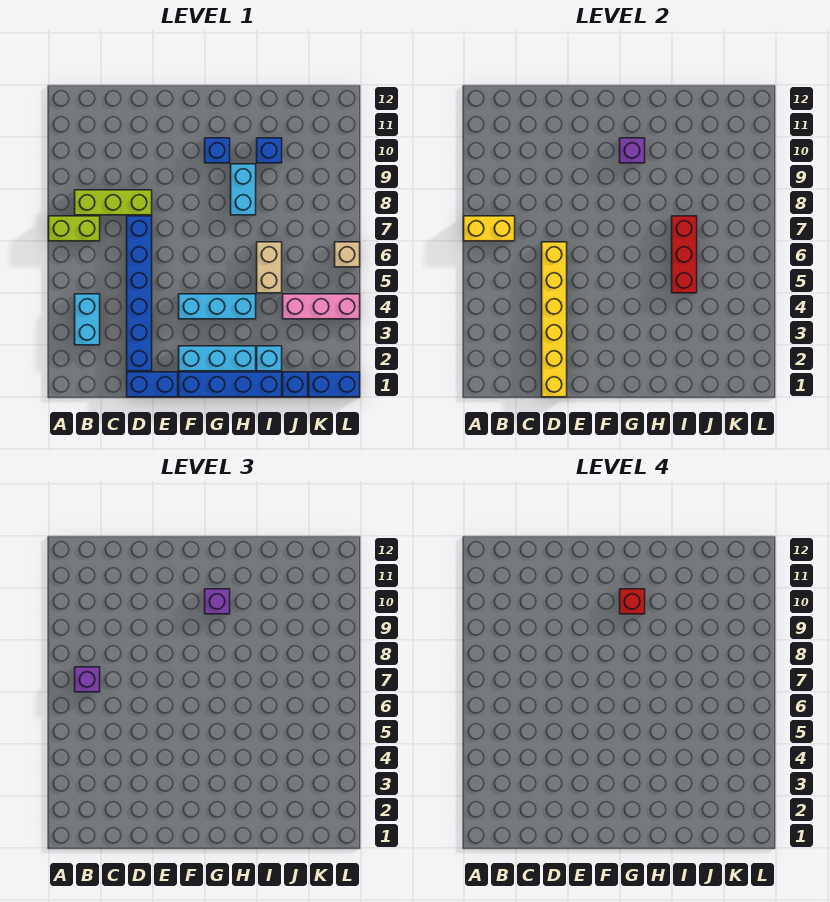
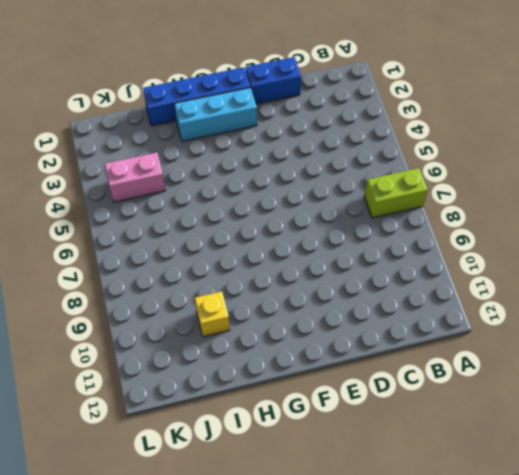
yellow 1x1 brick [195,291,230,337] -> blue 1x1 brick [257,138,282,163]
pink 1x2 brick [105,153,166,202] -> pink 1x3 brick [283,294,360,319]
none -> cyan 1x2 brick [75,294,100,345]
none -> lime 1x3 brick [75,190,152,215]
none -> blue 1x6 brick [127,216,152,371]

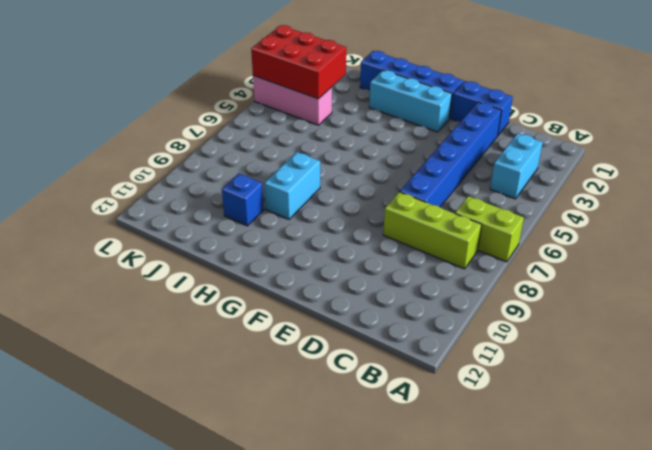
red 2x3 brick [251,25,346,99] -> none
none -> cyan 1x3 brick [179,294,256,319]
none -> blue 1x1 brick [205,138,230,163]
none -> cyan 1x1 brick [257,346,282,371]

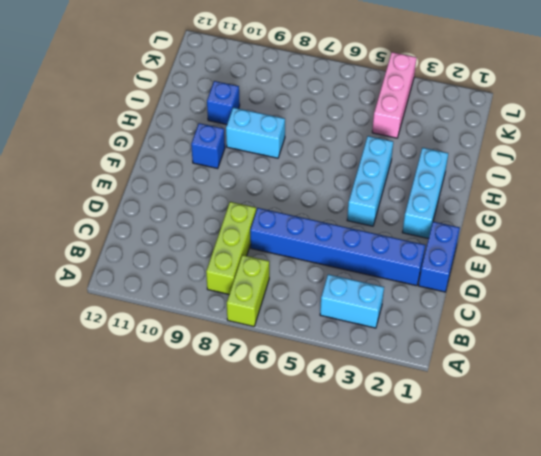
none -> blue 1x4 brick [179,372,282,397]
none -> cyan 1x1 brick [257,346,282,371]
none -> tan 1x2 brick [257,242,282,293]

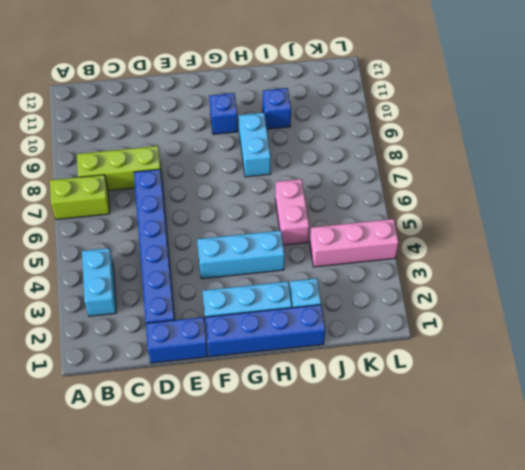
pink 1x2 brick [275,179,309,245] -> tan 1x2 brick [257,242,282,293]
none -> blue 1x1 brick [283,372,308,397]
none -> blue 1x2 brick [309,372,360,397]
none -> tan 1x1 brick [335,242,360,267]

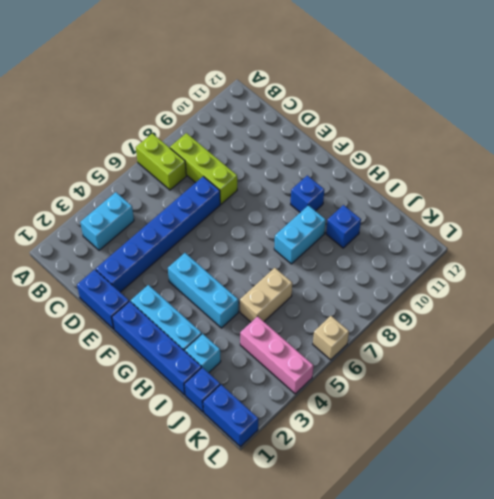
none -> yellow 1x2 brick [464,216,515,241]
none -> yellow 1x6 brick [542,242,567,397]
none -> purple 1x1 brick [620,138,645,163]

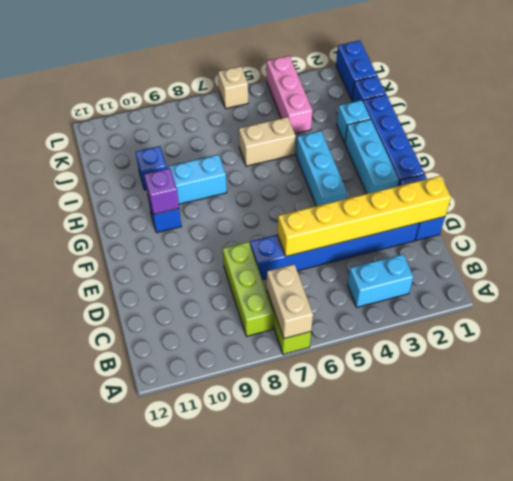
tan 1x2 brick [267,264,313,339] -> yellow 1x2 brick [464,216,515,241]
none -> red 1x3 brick [672,216,697,293]
none -> purple 1x1 brick [75,667,100,692]
none -> purple 1x1 brick [205,589,230,614]

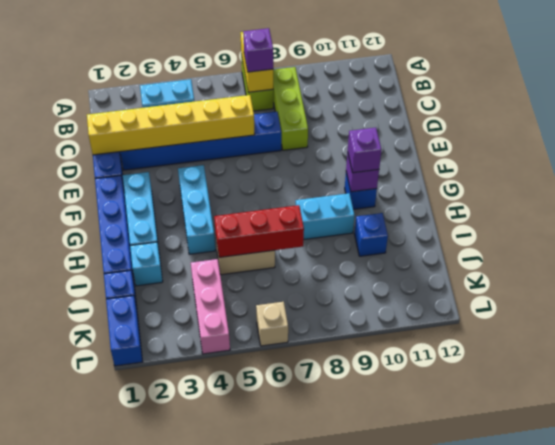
none -> red 1x1 brick [620,589,645,614]

